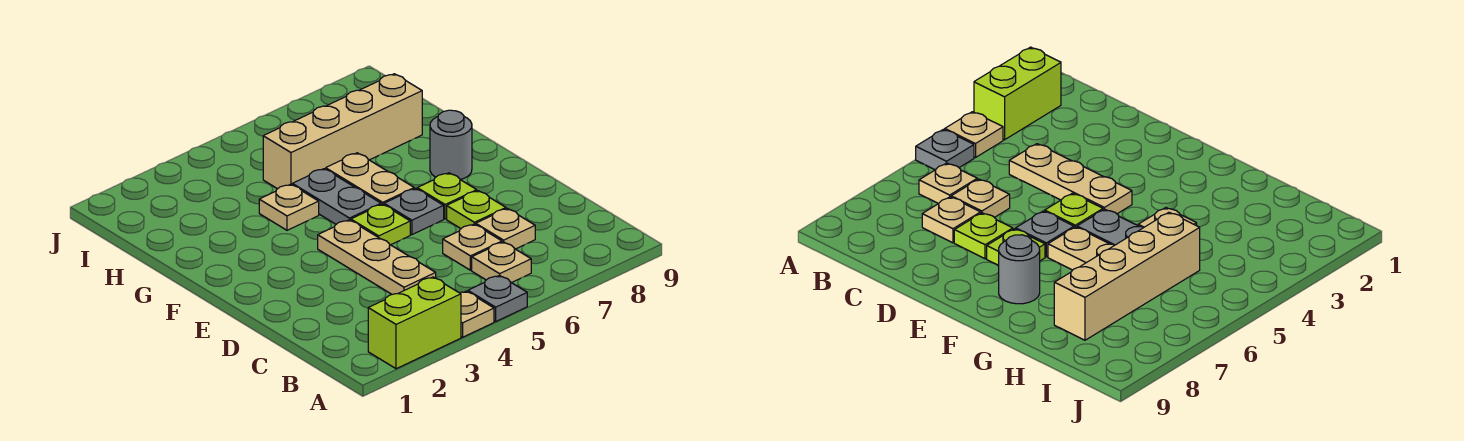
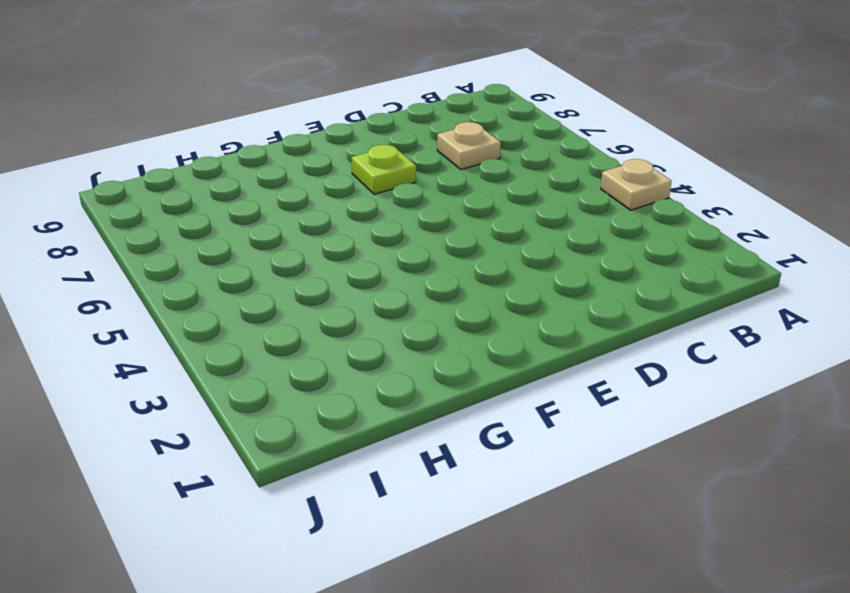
none -> lime 1x2 brick [368,277,461,369]
none -> grey 1x1 plate [468,275,527,321]
none -> tan 1x1 plate [472,242,531,283]

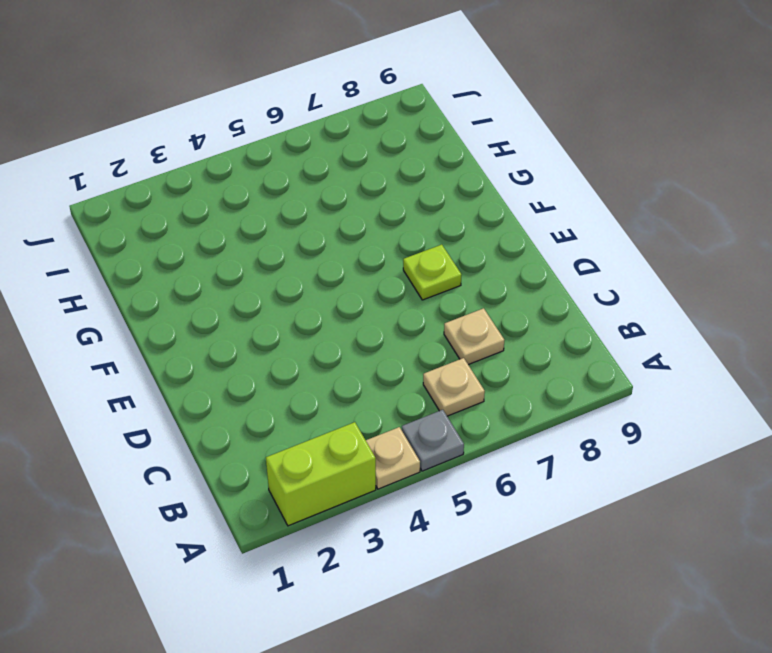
none -> tan 1x3 plate [318,220,436,294]
none -> tan 1x1 plate [443,224,502,270]
none -> lime 1x1 plate [447,191,506,228]

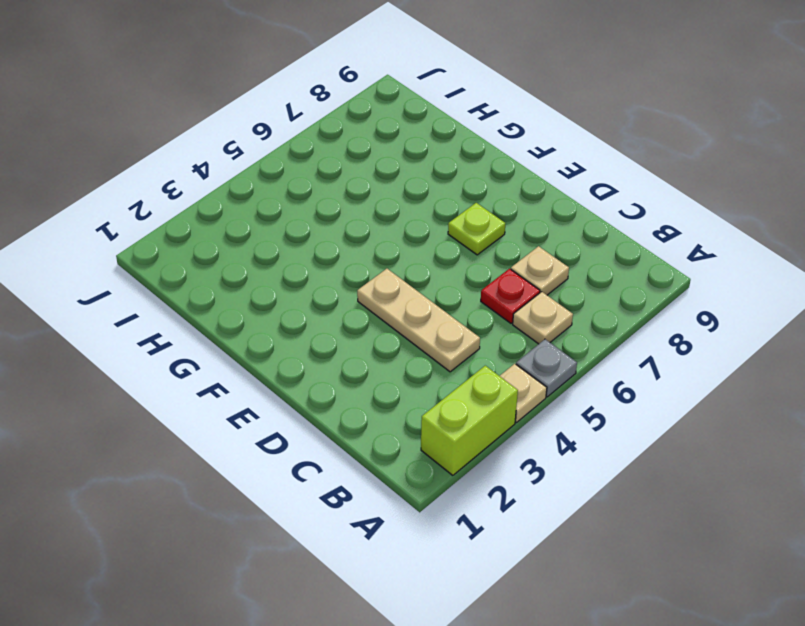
red 1x1 plate [481,269,540,323] -> tan 1x1 plate [443,224,502,270]
none -> lime 1x1 plate [447,191,506,228]
none -> lime 1x1 plate [351,204,410,245]
none -> grey 1x1 plate [384,188,444,235]

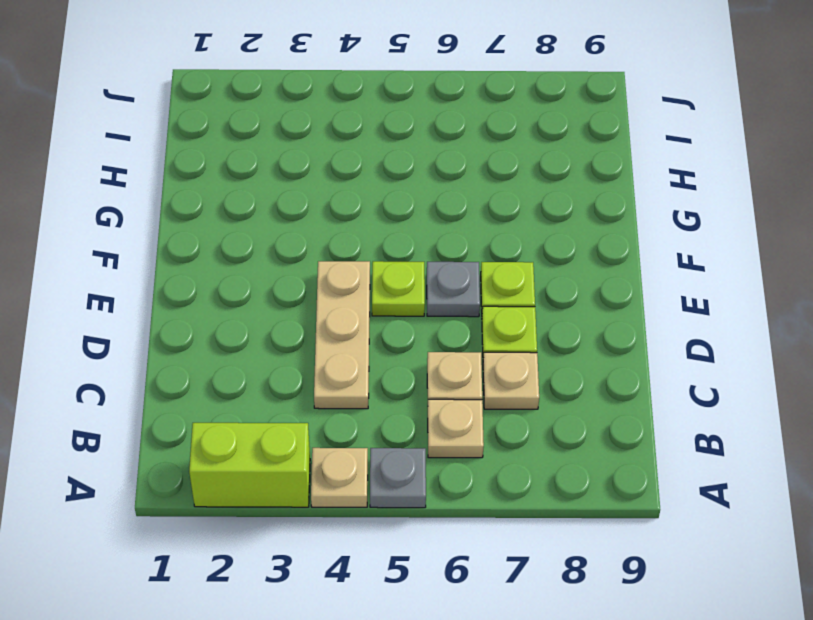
none -> grey 1x2 plate [292,169,381,224]
none -> tan 1x2 plate [326,153,414,205]
none -> grey 1x1 round brick [430,110,472,180]

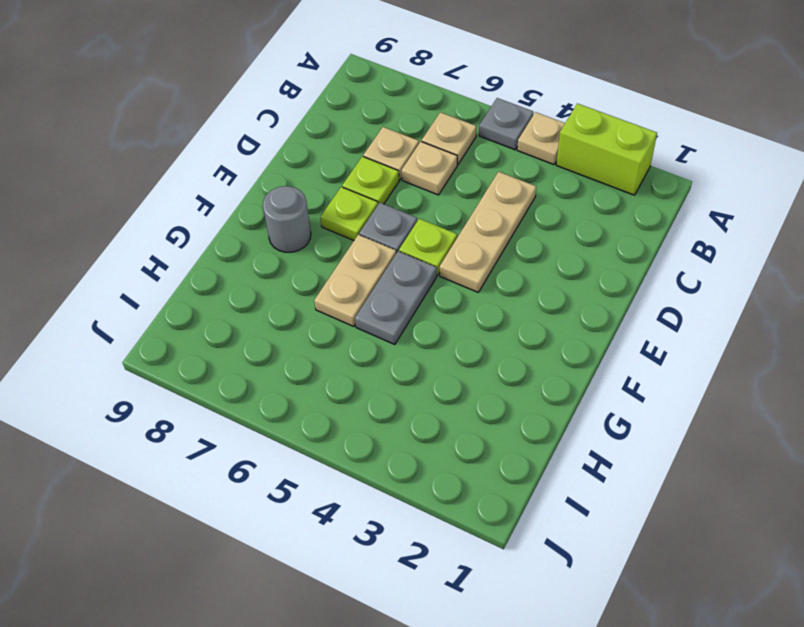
none -> tan 1x1 plate [259,184,319,230]
none -> tan 1x4 brick [263,74,422,189]

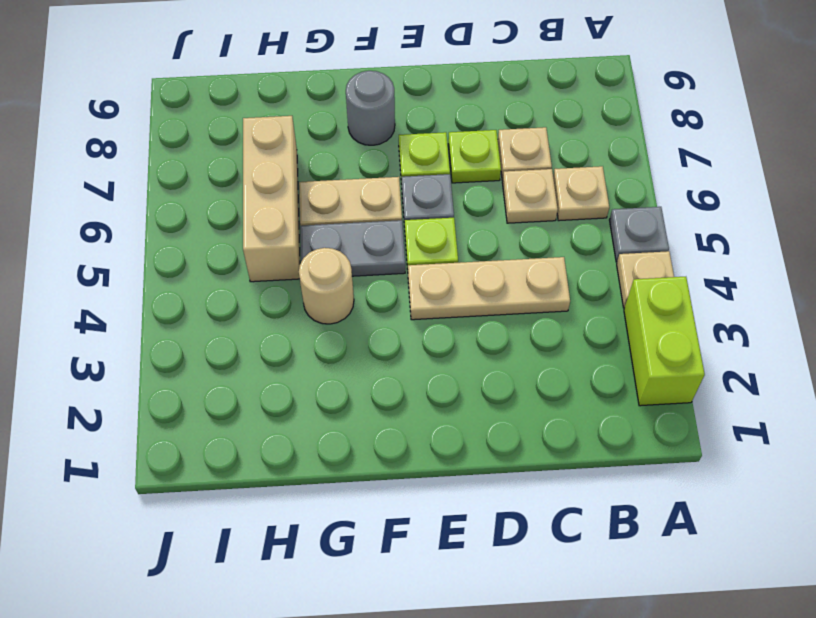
tan 1x1 round brick [299,248,354,324] -> tan 1x1 plate [259,184,319,230]
tan 1x3 brick [243,116,300,282] -> tan 1x4 brick [263,74,422,189]

